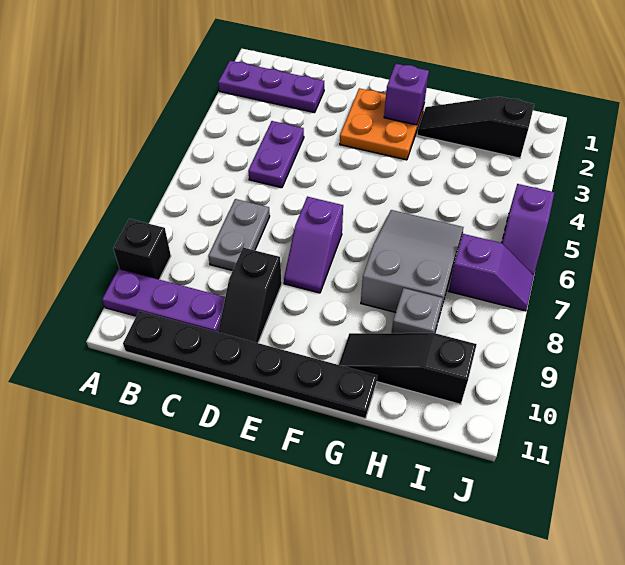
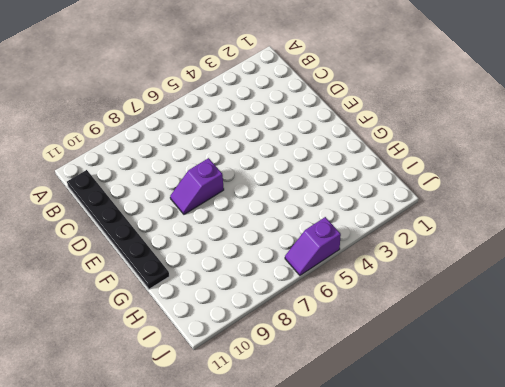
none -> purple 1x3 plate [218,61,324,113]
none -> black 1x1 brick [113,219,171,280]
none -> purple 1x3 plate [102,269,225,332]

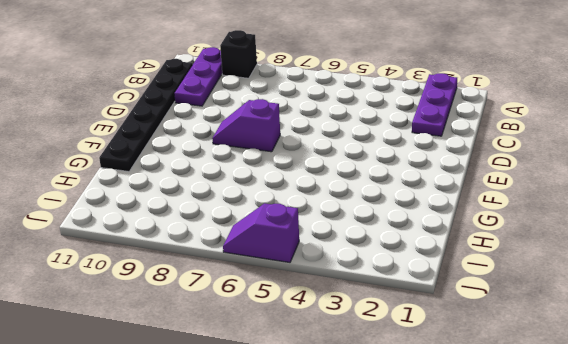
none -> purple 1x2 plate [248,121,304,188]
none -> grey 1x2 plate [208,199,270,271]
none -> black 1x2 slope [218,248,282,343]

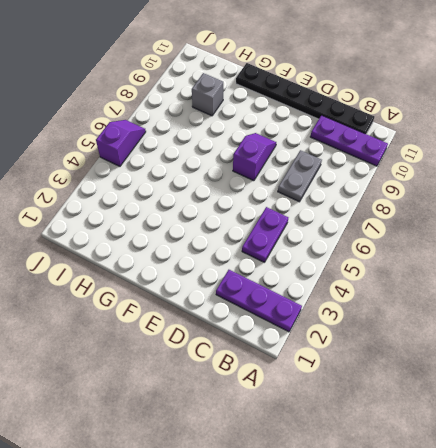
none -> black 1x1 brick [113,219,171,280]
none -> black 1x2 slope [218,248,282,343]
none -> orange 2x2 plate [340,88,424,160]

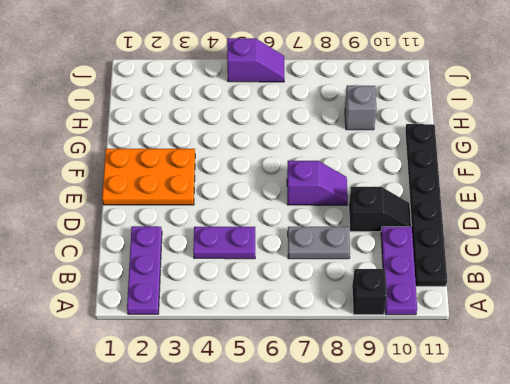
orange 2x3 plate [102,149,195,205] -> orange 2x2 plate [340,88,424,160]
none -> black 1x3 slope [417,97,534,158]
none -> grey 2x3 slope [361,210,464,320]
none -> black 1x3 slope [339,333,477,404]

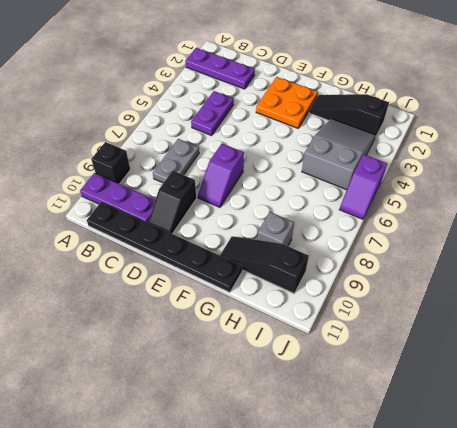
grey 2x3 slope [302,119,376,190] -> grey 2x3 slope moved to [361,210,464,320]
none -> purple 1x2 slope [449,234,534,311]
none -> purple 1x1 brick [384,64,429,125]

